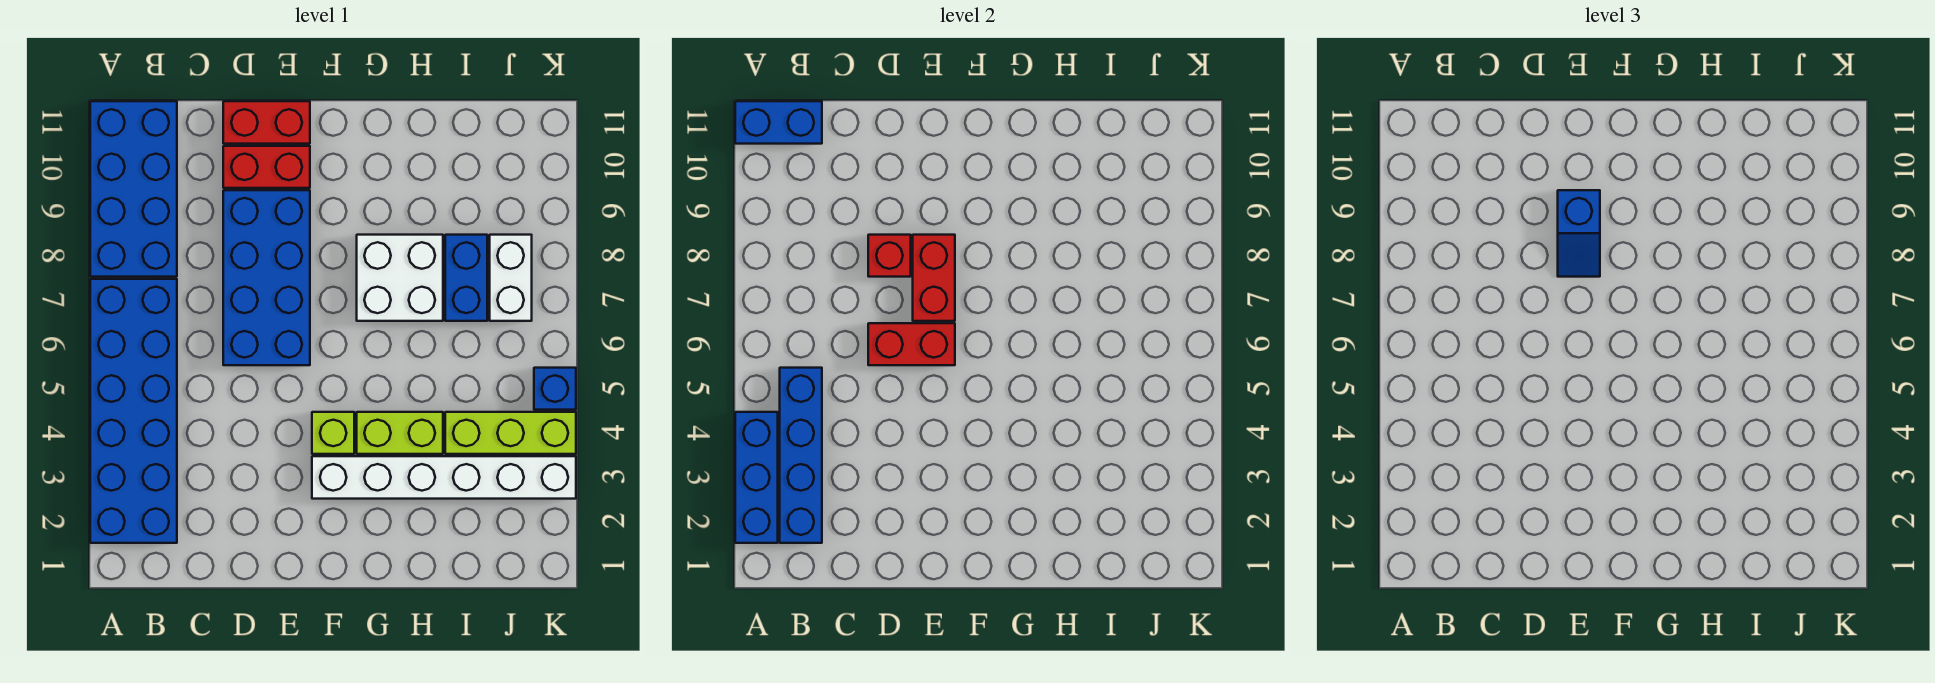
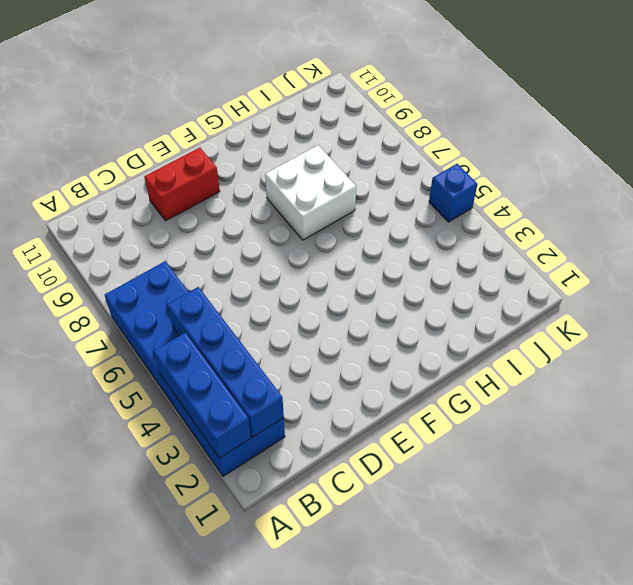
none -> blue 2x4 brick [90,101,177,277]
none -> blue 2x4 brick [223,190,310,365]
none -> red 1x2 brick [223,101,310,144]

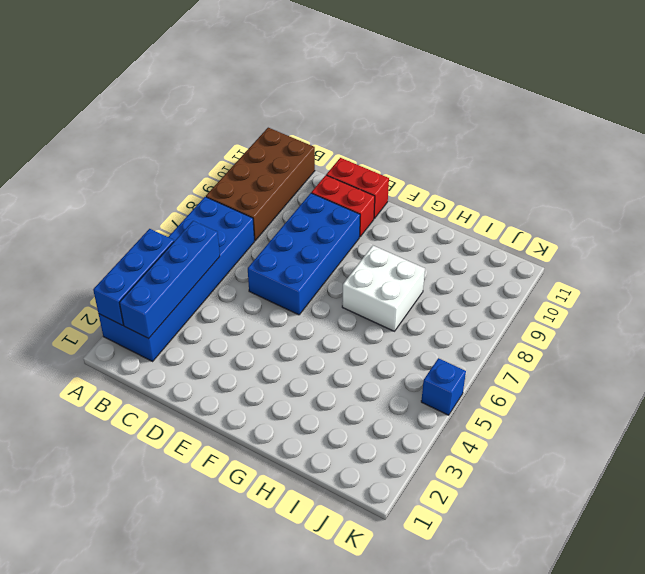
brown 2x4 brick [206,128,315,241] -> blue 2x4 brick [90,101,177,277]
none -> white 1x6 brick [312,456,576,499]
none -> lime 1x1 brick [312,412,354,454]
none -> lime 1x2 brick [357,412,443,454]

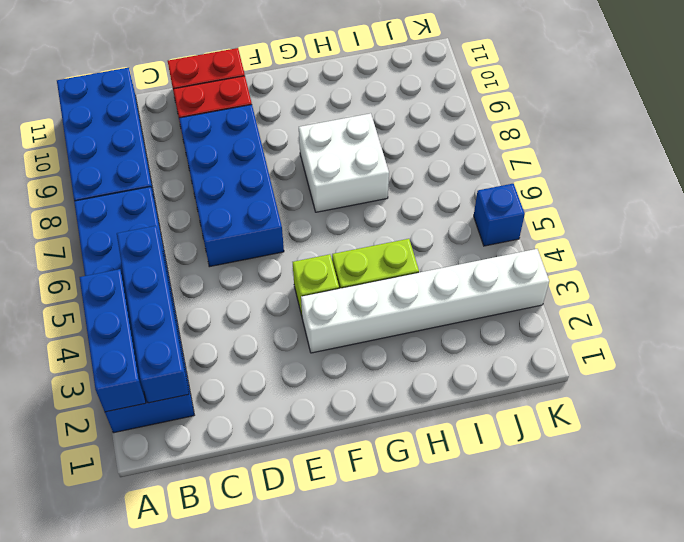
none -> lime 1x3 brick [445,412,576,454]
none -> blue 1x2 brick [445,235,487,321]
none -> white 1x2 brick [490,235,532,321]

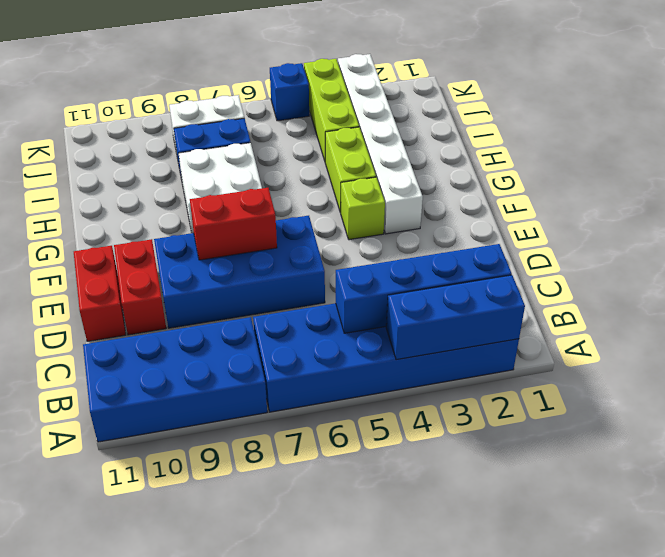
none -> blue 1x2 brick [735,101,822,144]
none -> red 1x2 brick [868,323,955,365]
none -> red 1x1 brick [868,235,911,277]

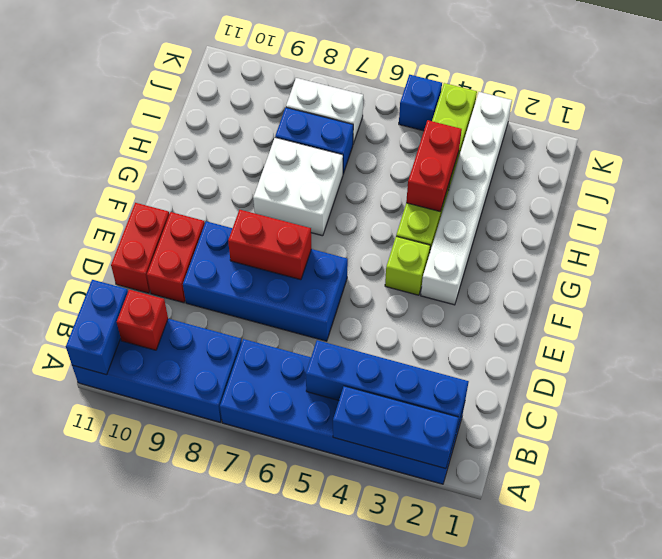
red 1x1 brick [117,290,168,350] -> red 1x1 brick moved to [868,235,911,277]
red 1x2 brick [406,120,462,212] -> red 1x2 brick moved to [868,323,955,365]
none -> blue 1x2 slope [1558,190,1600,277]

